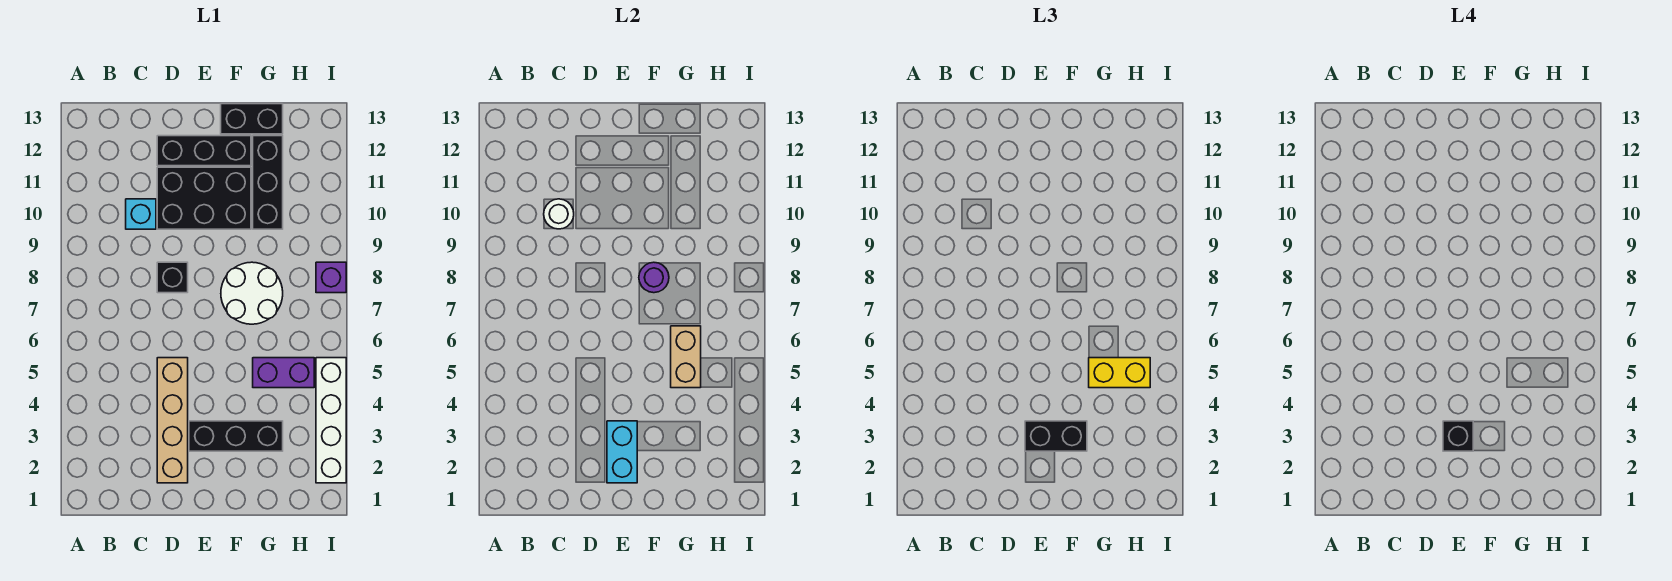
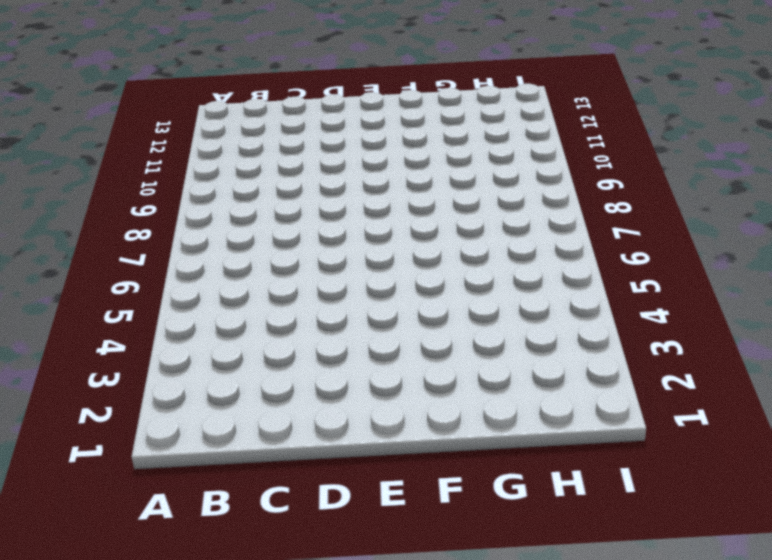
none -> cyan 1x1 brick [126,199,156,229]
none -> tan 1x4 brick [157,358,188,483]
none -> black 1x1 brick [157,262,188,293]

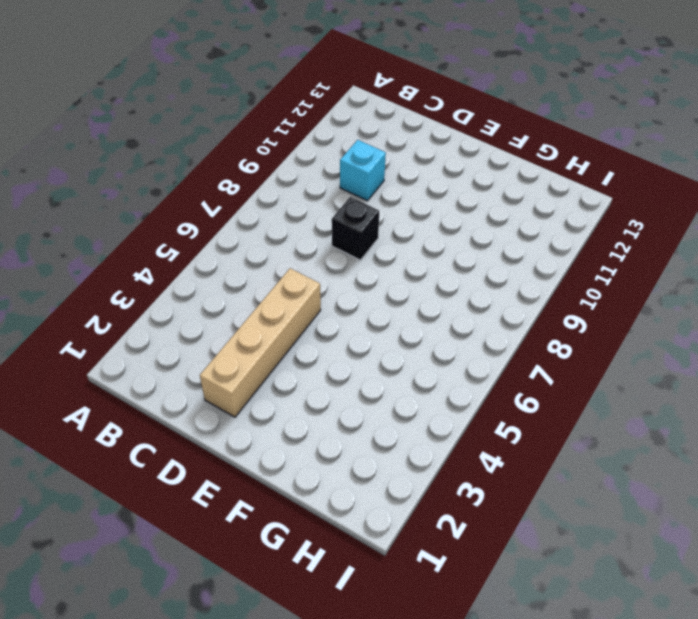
none -> black 2x3 brick [157,167,251,229]
none -> black 1x3 brick [157,136,251,166]
none -> black 1x3 brick [189,421,283,451]

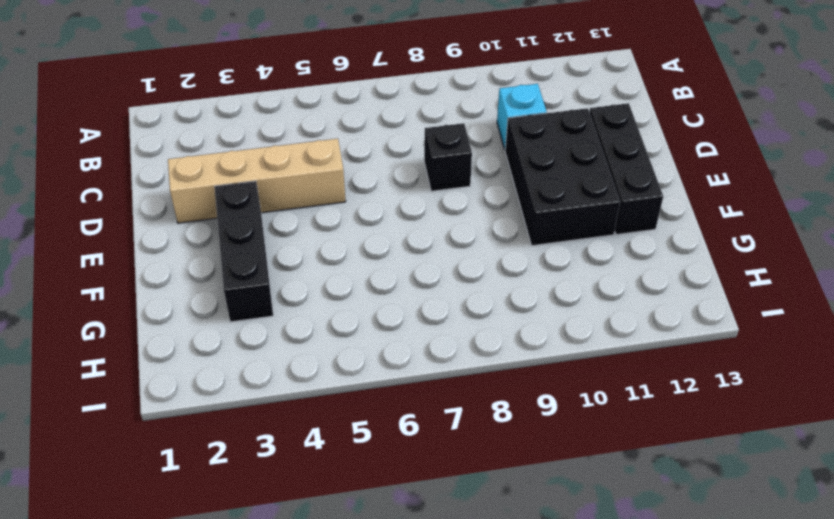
none -> white 2x2 round brick [221,262,283,324]
none -> black 1x2 brick [221,104,283,134]
none -> purple 1x2 brick [253,358,314,388]

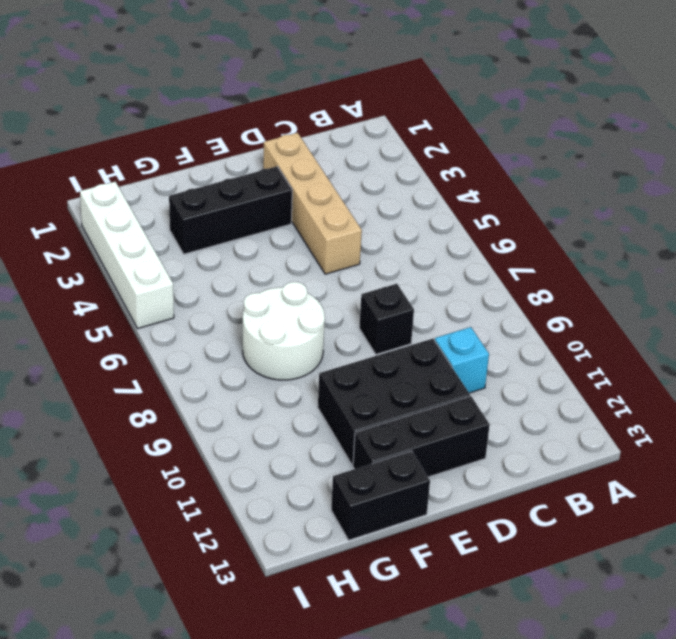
none -> purple 1x2 brick [253,358,314,388]
none -> black 1x3 brick [253,136,283,229]
none -> purple 1x1 brick [316,262,346,293]

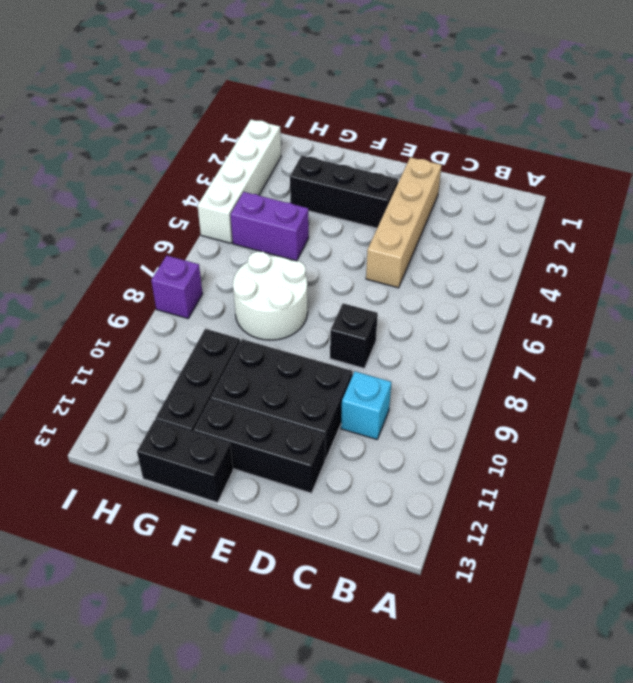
none -> white 1x1 round brick [544,199,574,229]
none -> cyan 1x2 brick [607,421,637,483]
none -> purple 1x1 round brick [639,262,669,293]

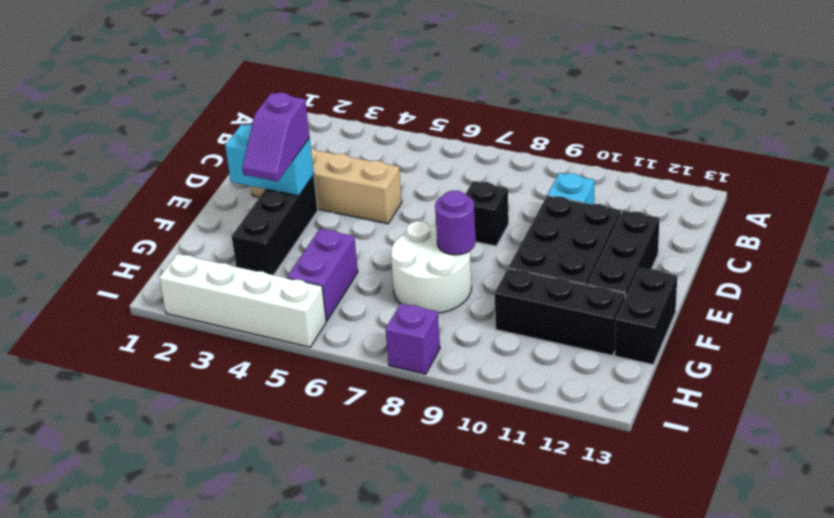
purple 1x2 slope [242,93,310,181] -> black 1x2 brick [1025,421,1087,451]
none -> white 1x1 round brick [544,199,574,229]
none -> tan 1x2 brick [671,326,701,388]
none -> yellow 1x2 brick [1089,358,1150,388]

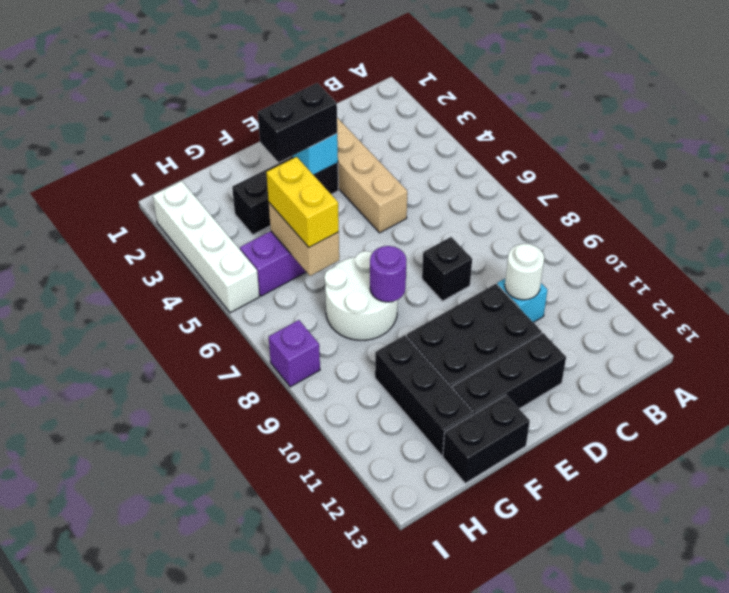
yellow 1x2 brick [266,157,339,247] -> yellow 1x2 brick turned to [1089,358,1150,388]
none -> black 1x1 brick [1443,421,1473,451]

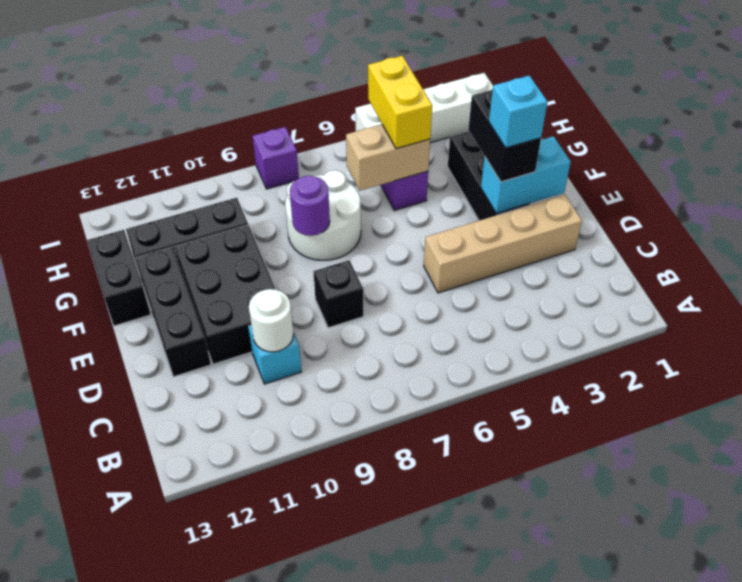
cyan 1x1 brick [489,76,547,148] -> black 1x1 brick [1443,421,1473,451]

